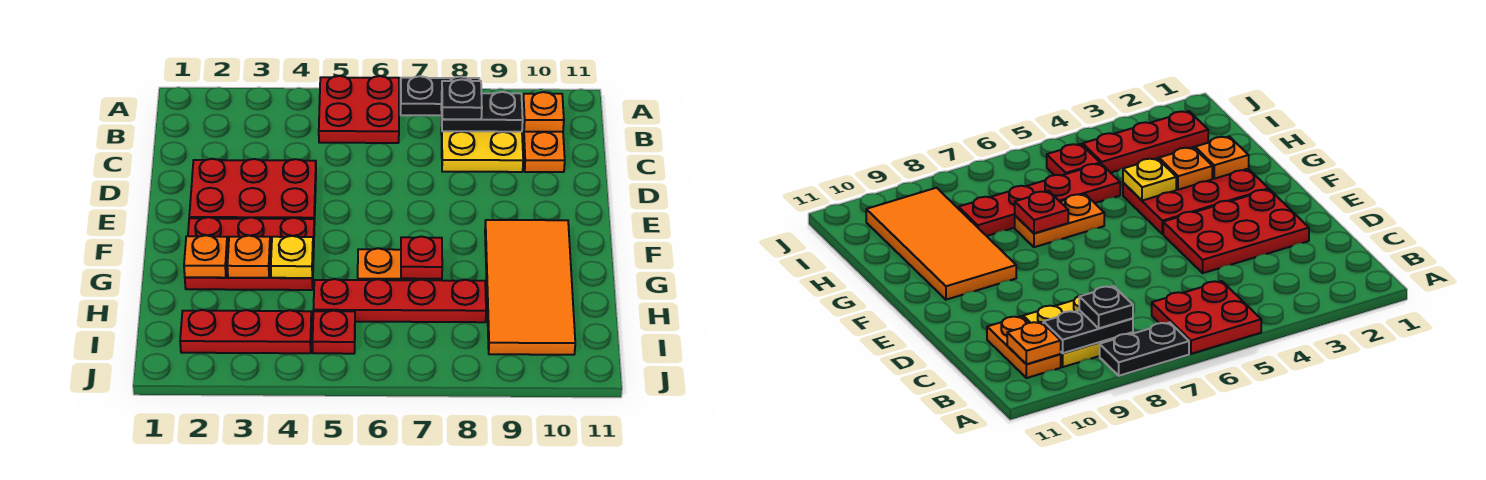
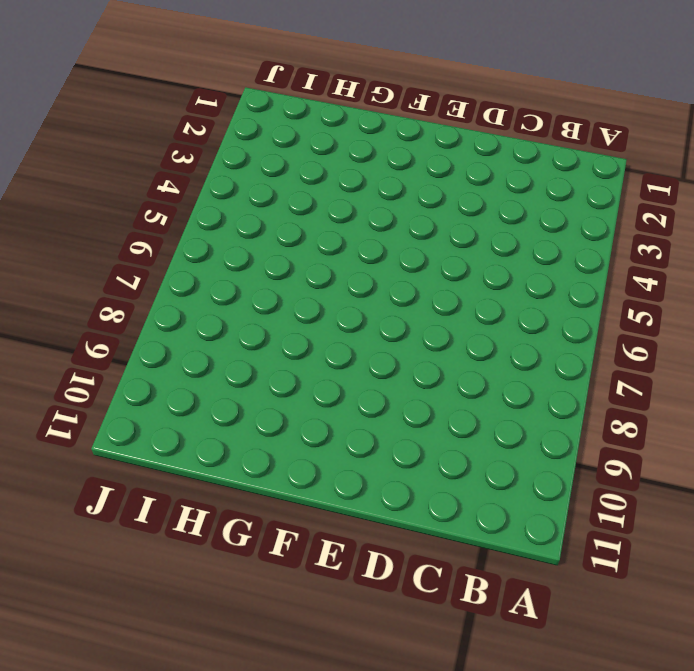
none -> red 2x2 plate [319,76,399,143]
none -> black 1x2 plate [401,76,480,115]
none -> yellow 2x2 plate [441,106,523,172]

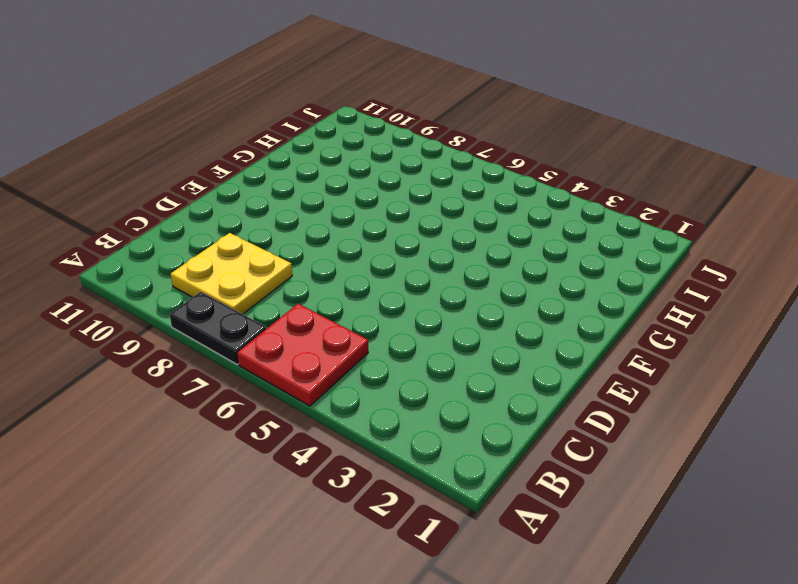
none -> orange 1x2 plate [522,112,565,172]
none -> red 2x3 plate [189,159,316,225]
none -> red 2x3 plate [185,217,314,290]

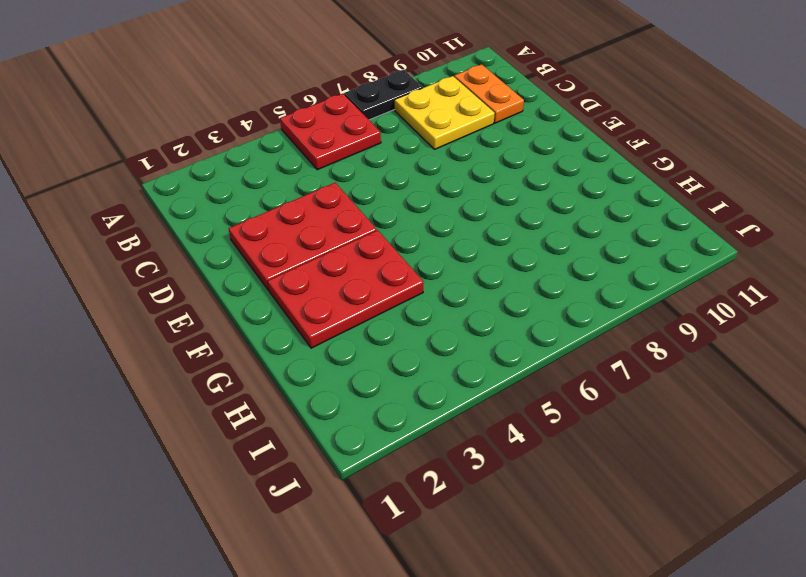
none -> orange 2x4 tile [485,220,575,355]
none -> orange 1x2 plate [358,248,442,280]
none -> red 1x4 plate [313,279,486,322]

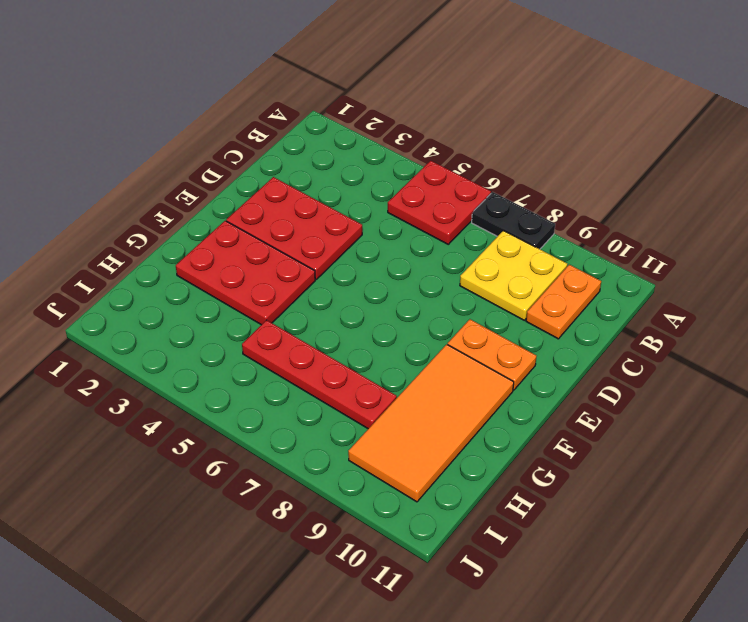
orange 1x2 plate [448,319,536,390] -> orange 1x2 plate moved to [358,248,442,280]
none -> red 1x3 plate [180,310,312,353]
none -> red 1x1 plate [313,311,355,354]
none -> black 1x2 plate [442,92,523,132]

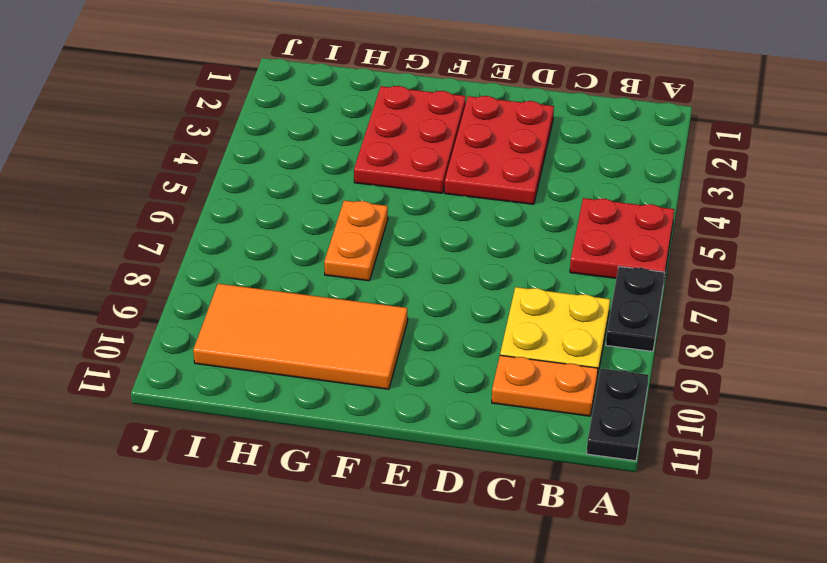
black 1x2 plate [587,369,649,461] -> black 1x2 plate moved to [442,92,523,132]
none -> red 1x4 plate [313,279,486,322]
none -> red 1x3 plate [180,310,312,353]
none -> red 1x1 plate [313,311,355,354]

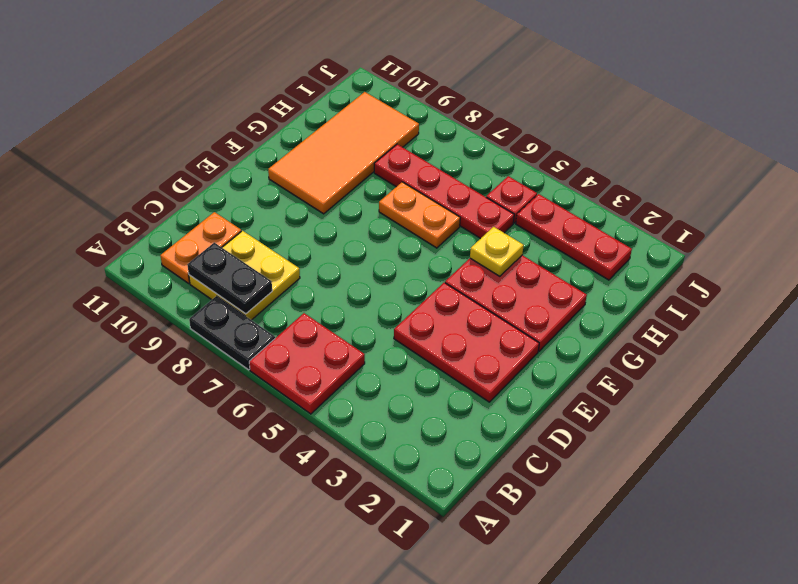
none -> orange 1x1 plate [523,92,564,132]
none -> orange 1x1 plate [184,235,228,278]
none -> orange 1x1 plate [227,236,270,278]

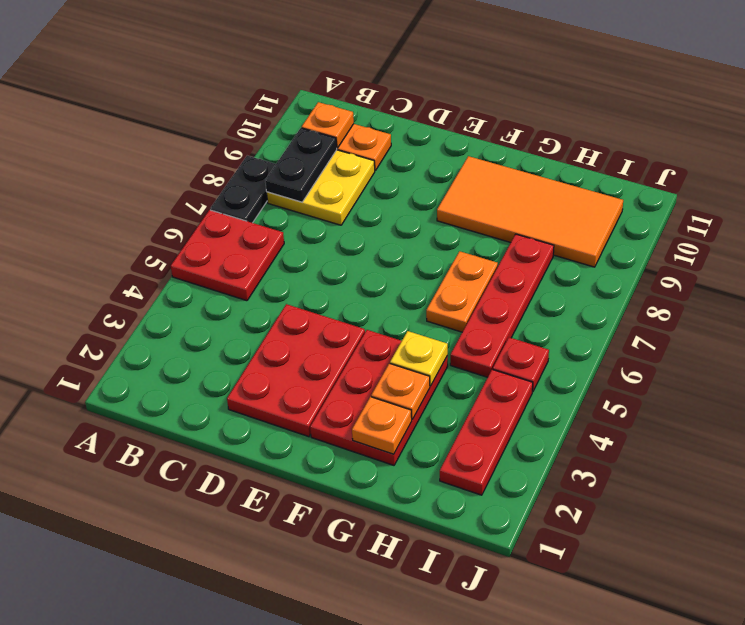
none -> red 1x1 plate [401,237,442,279]
none -> black 1x1 plate [442,79,482,119]

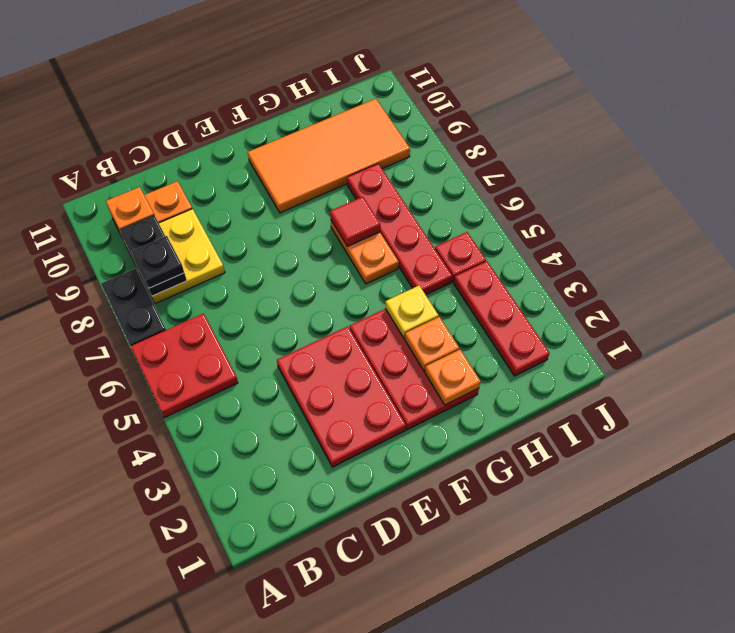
red 1x1 tile [330,197,380,246] -> red 1x1 plate [401,237,442,279]

